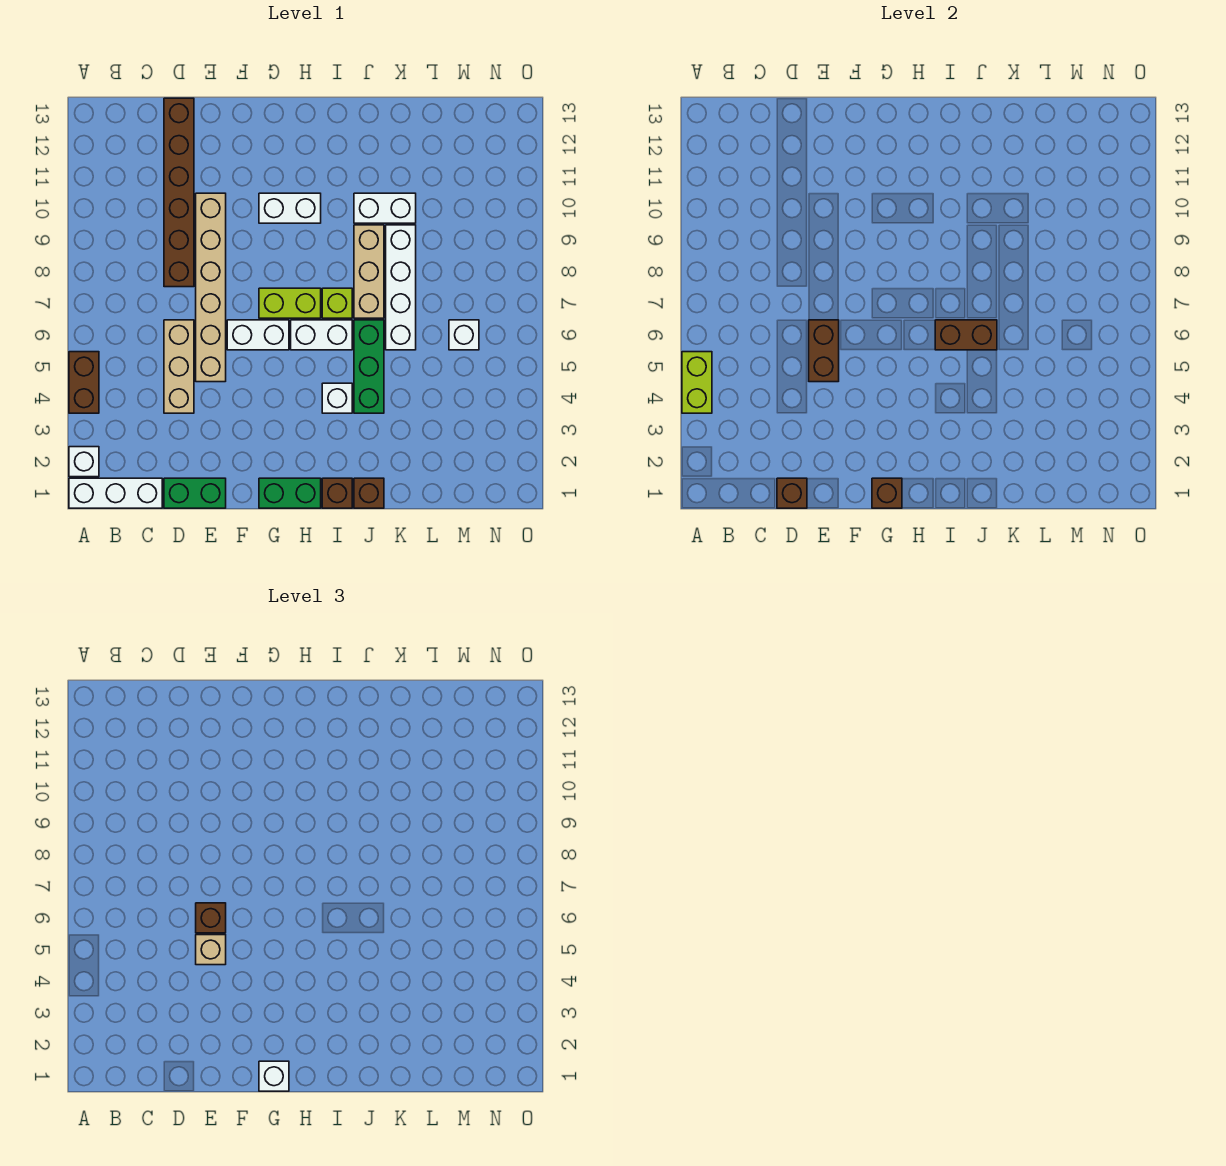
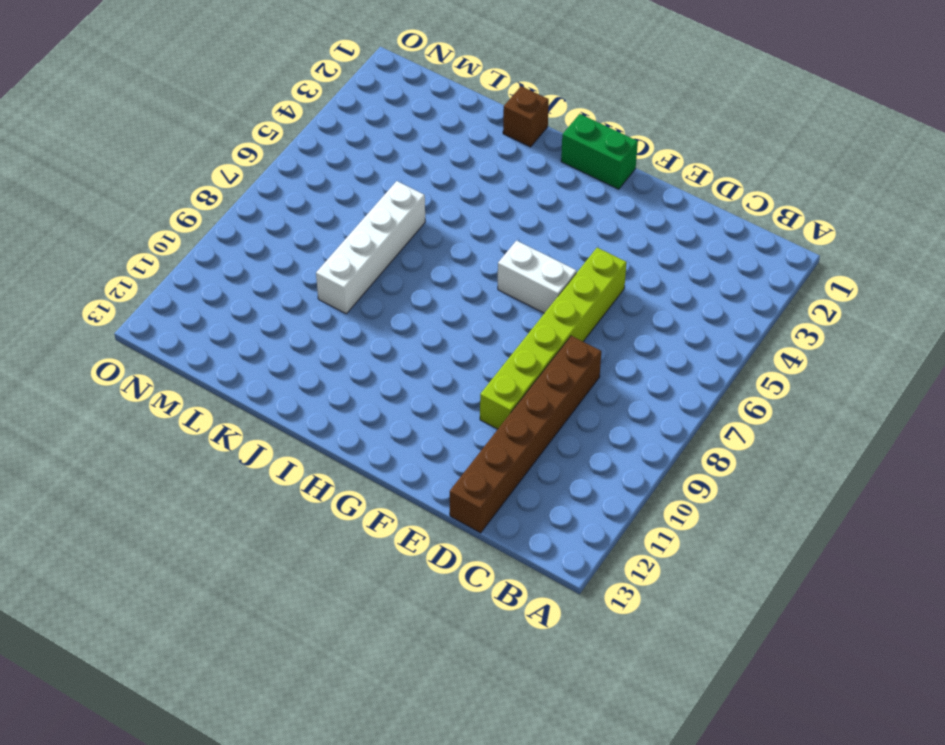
lime 1x6 brick [480,248,627,429] -> tan 1x6 brick [196,193,226,382]
none -> white 1x3 brick [69,478,162,508]
none -> white 1x1 brick [69,447,99,477]
none -> brown 1x2 brick [69,352,99,413]

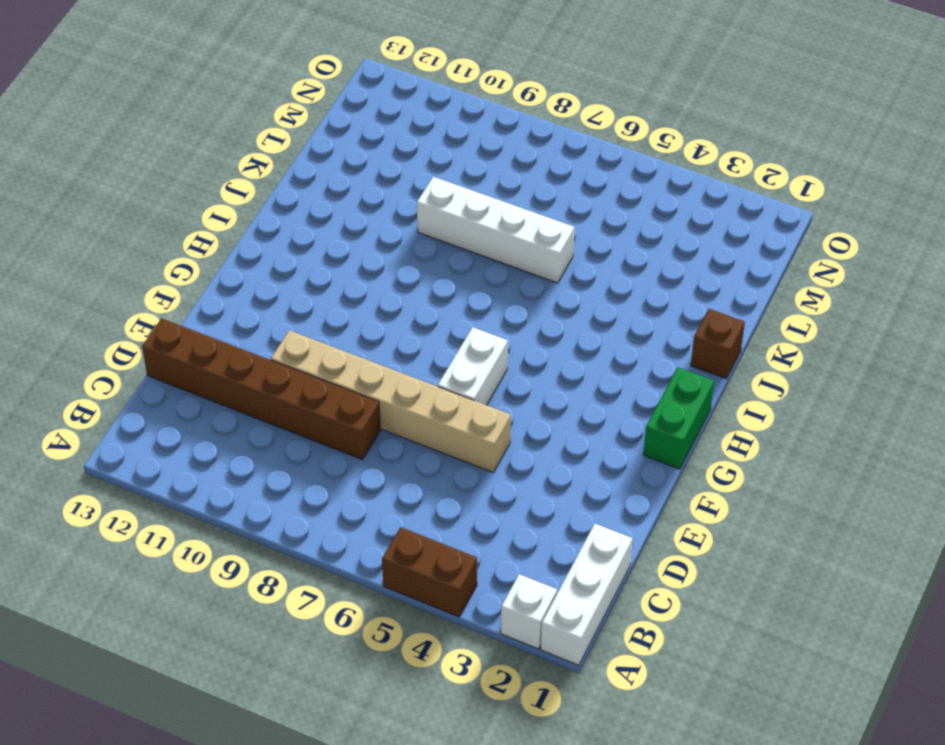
none -> green 1x2 brick [164,478,226,508]
none -> tan 1x3 brick [164,320,194,413]
none -> lime 1x2 brick [259,288,321,318]

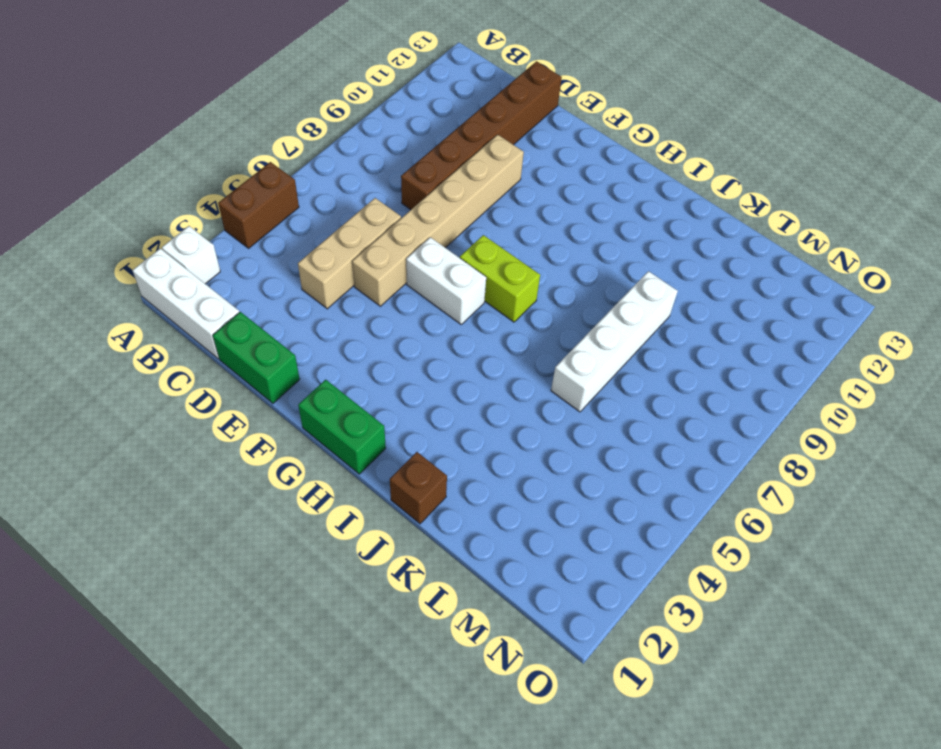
none -> white 1x2 brick [259,193,321,223]
none -> white 1x2 brick [291,320,352,350]
none -> brown 1x1 brick [322,478,352,508]

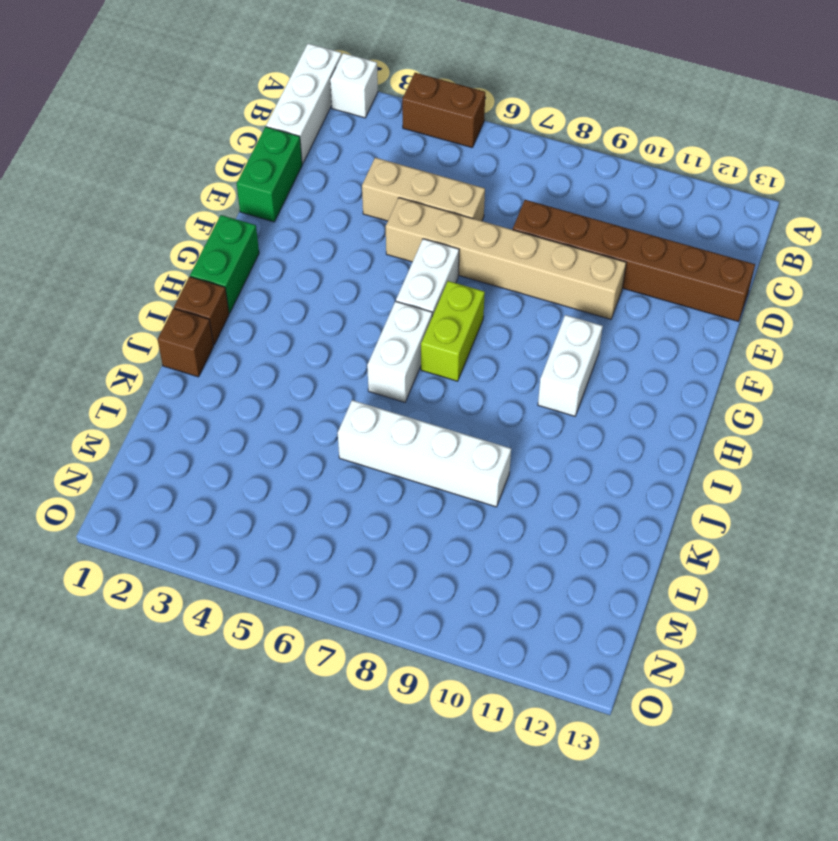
none -> white 1x1 brick [322,383,352,413]
none -> lime 1x1 brick [322,288,352,318]
none -> green 1x3 brick [354,320,384,413]

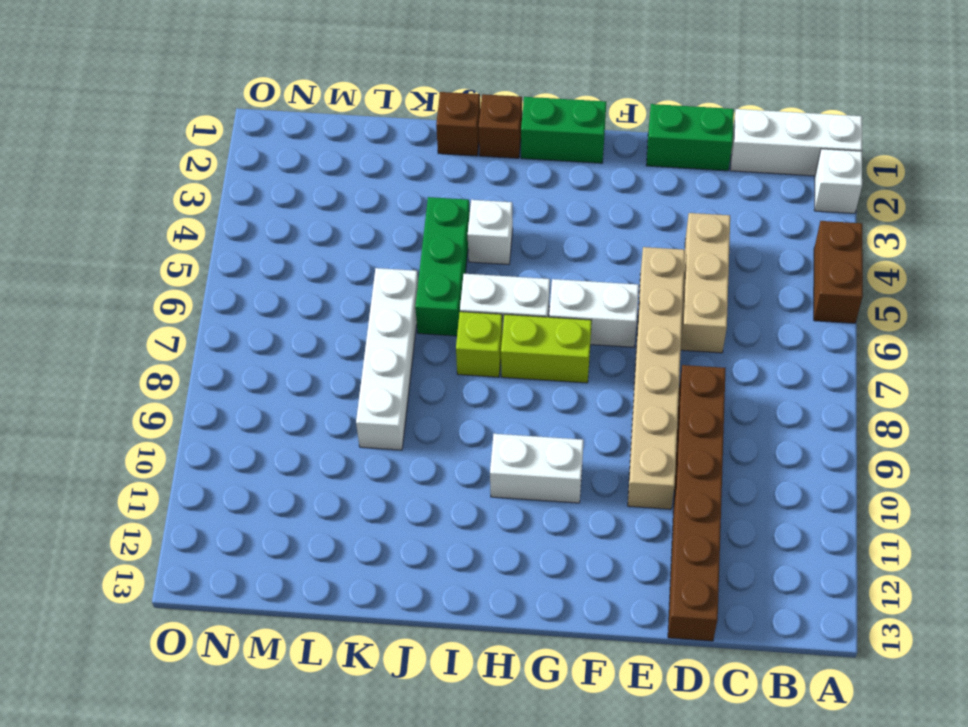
none -> tan 1x3 brick [354,225,384,318]
none -> white 1x2 brick [354,193,416,223]
none -> white 1x1 brick [449,320,479,350]

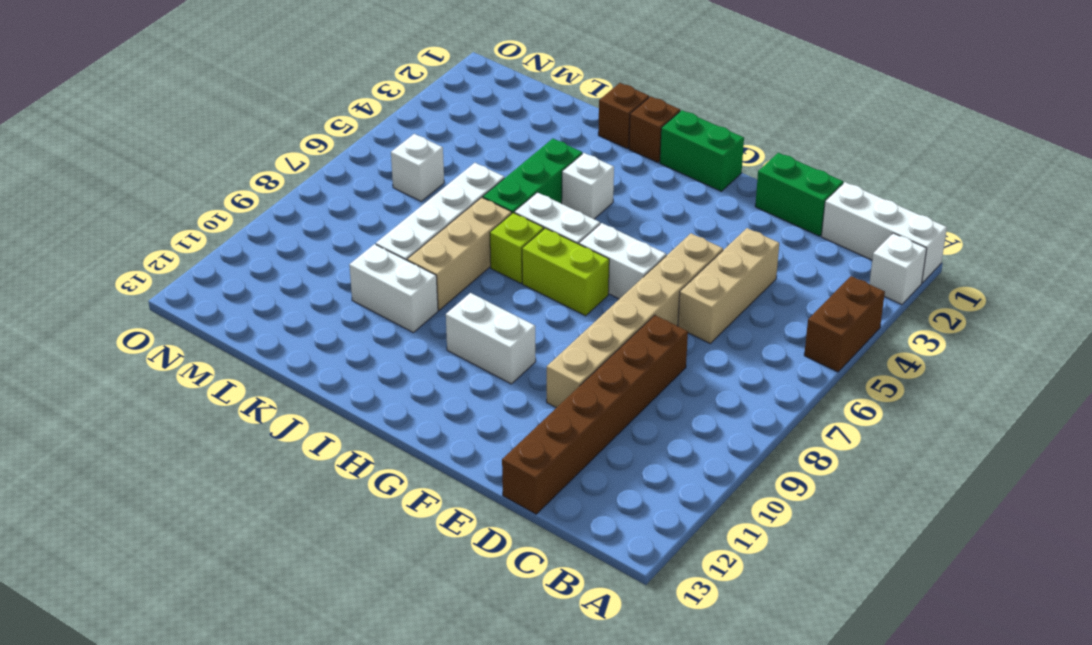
none -> lime 1x2 brick [682,352,712,413]
none -> brown 1x1 brick [777,478,807,508]
none -> brown 1x2 brick [809,320,839,382]

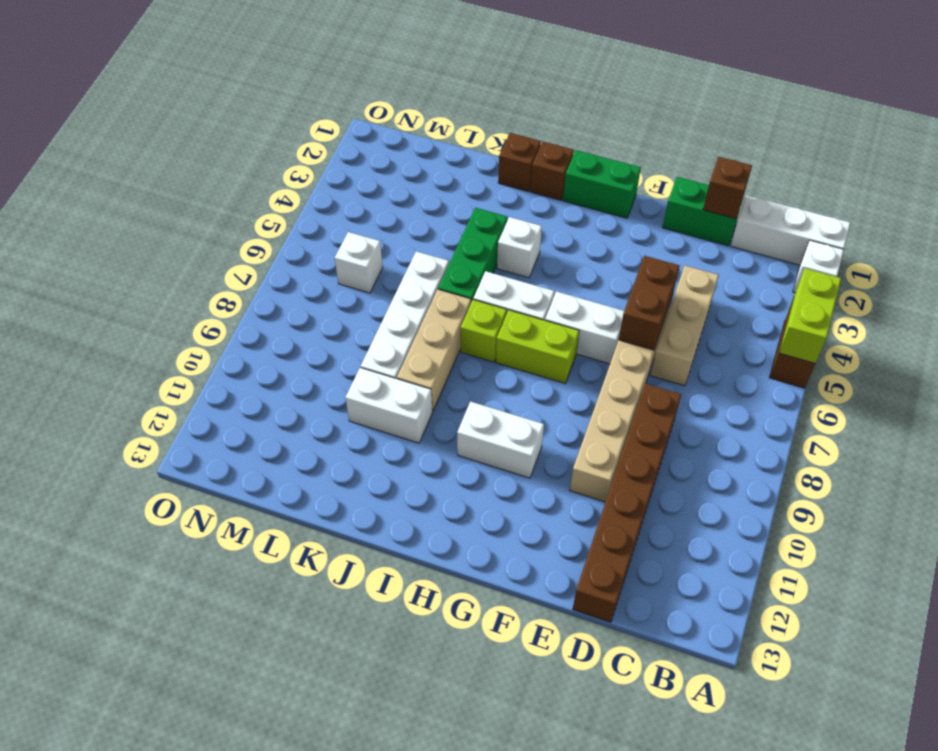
none -> brown 1x1 brick [872,478,902,508]
none -> brown 1x2 brick [935,320,997,350]
none -> tan 1x1 brick [196,935,226,965]

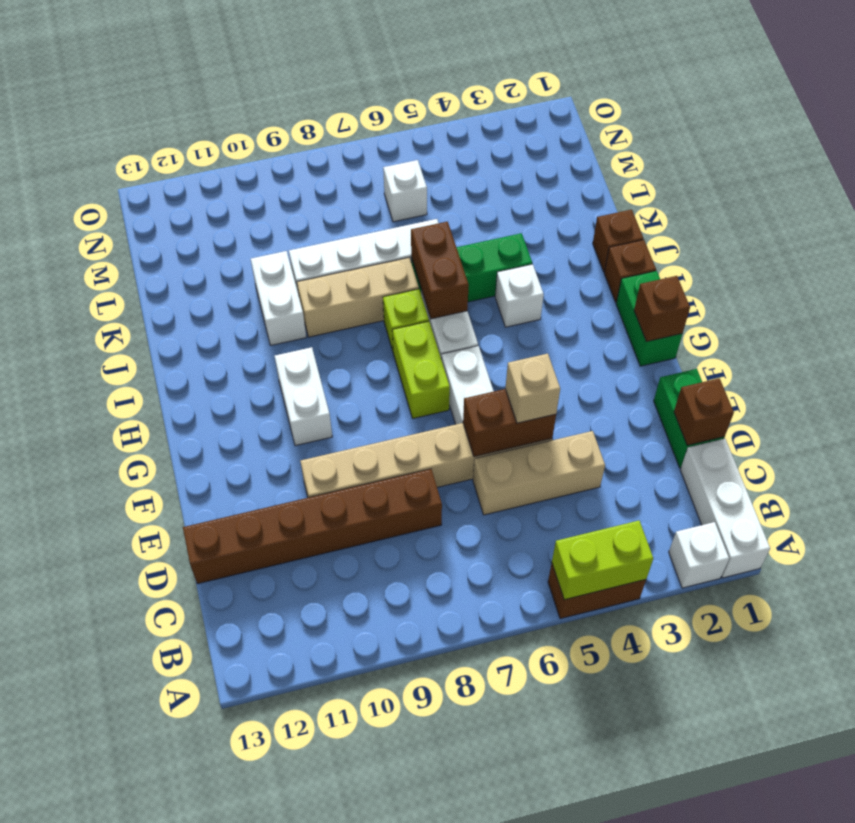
none -> brown 1x1 brick [196,903,226,933]
none -> white 1x1 brick [259,1061,289,1091]

